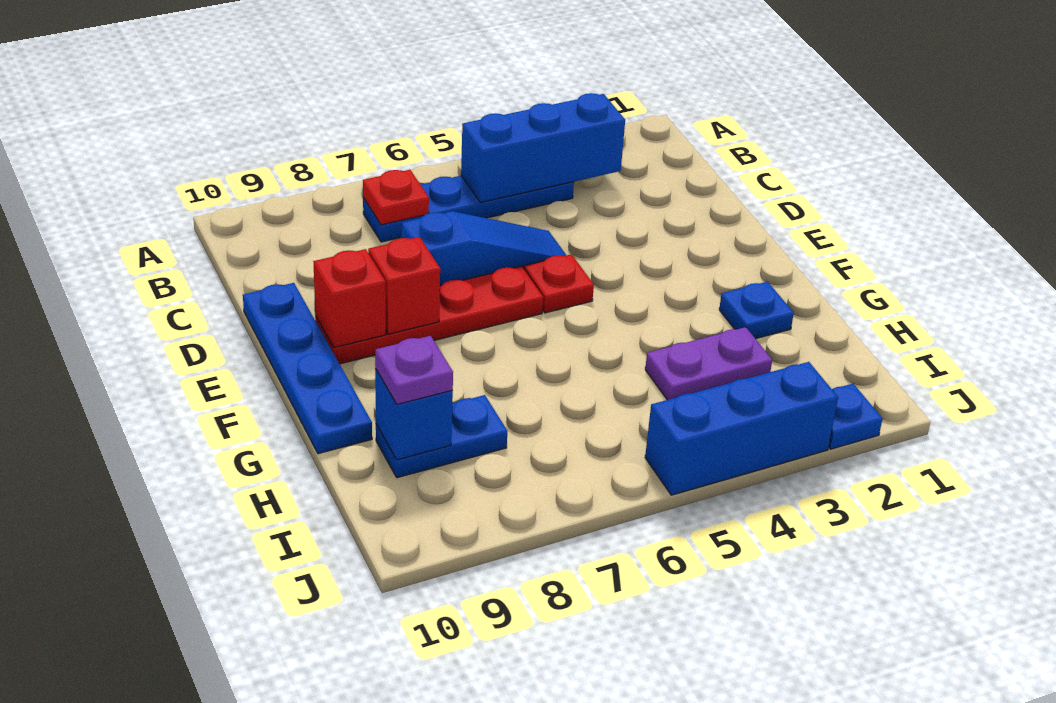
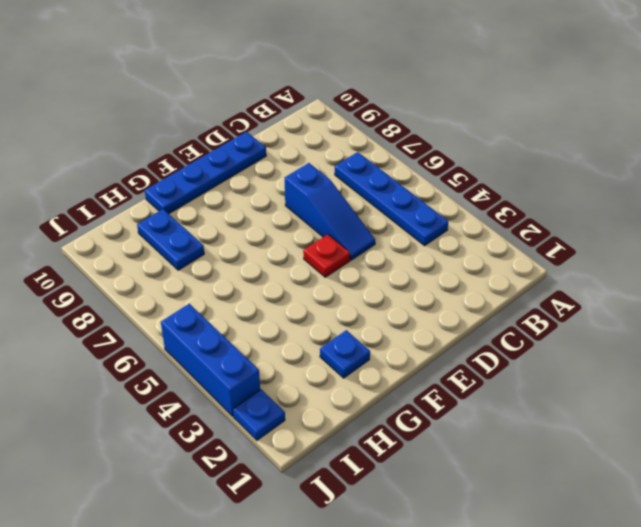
none -> red 1x4 plate [315,266,543,364]
none -> purple 1x2 plate [645,327,772,400]
none -> blue 1x3 brick [461,93,625,202]

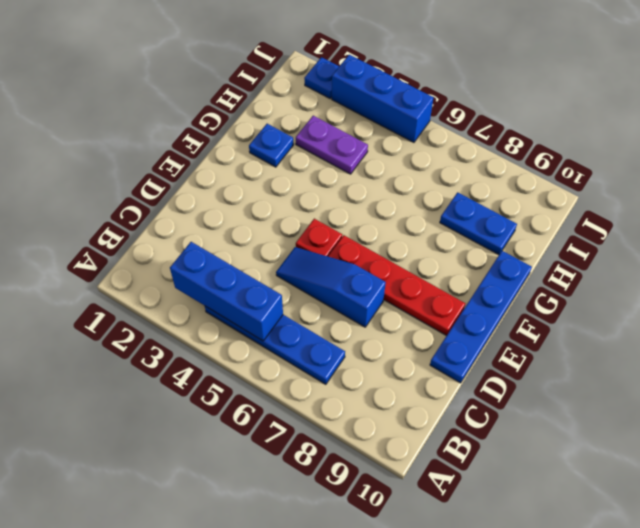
none -> red 1x1 plate [363,170,429,225]
none -> red 1x1 brick [368,237,440,334]
none -> red 1x1 brick [313,249,386,347]

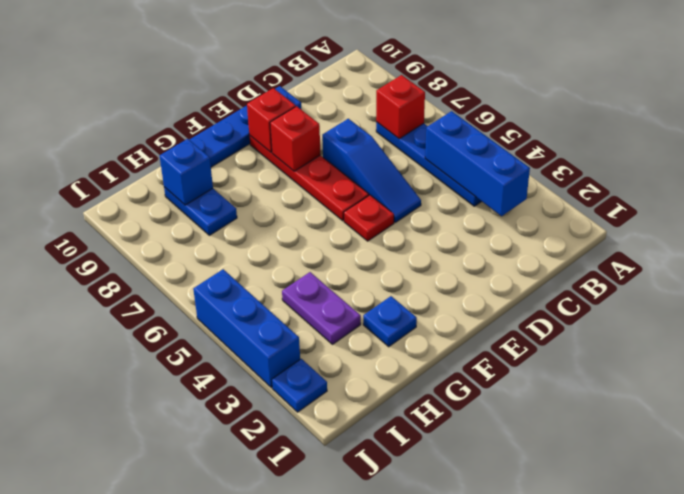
red 1x1 brick [376,75,425,139] -> red 1x1 plate [363,170,429,225]
none -> purple 1x1 plate [375,336,453,404]

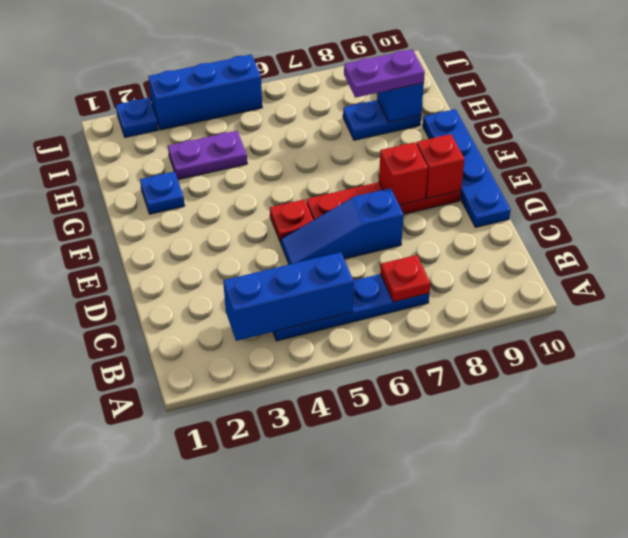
purple 1x2 plate [344,49,425,97] -> purple 1x1 plate [375,336,453,404]

